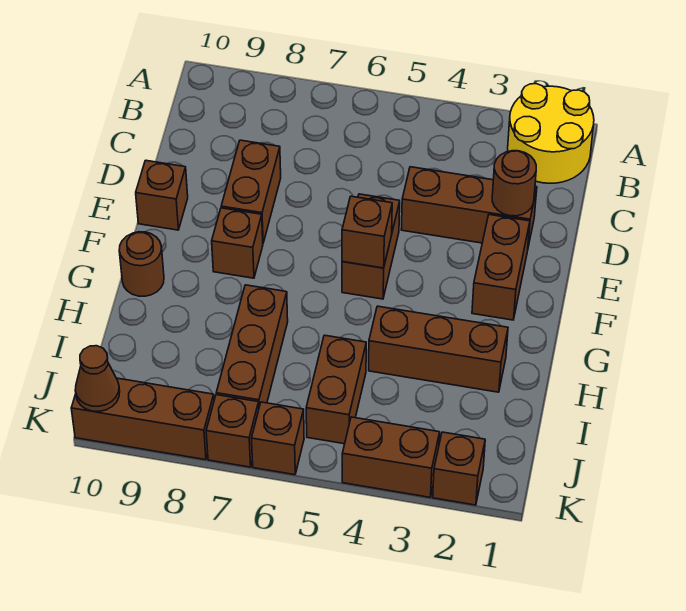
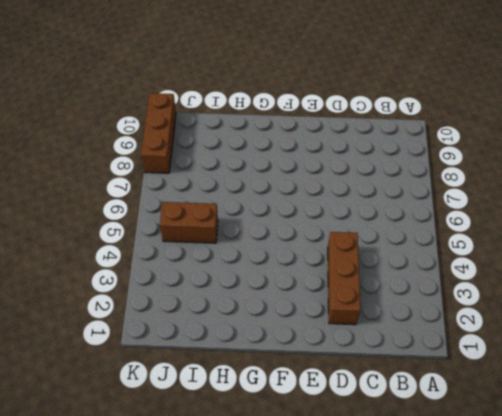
none -> yellow 2x2 round brick [508,84,594,183]
none -> brown 1x2 brick [221,140,281,243]
none -> brown 1x2 brick [472,215,530,320]

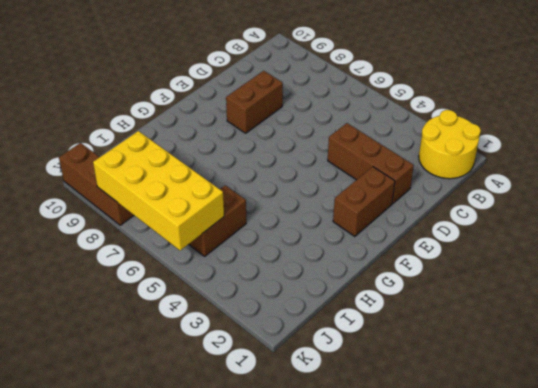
yellow 2x4 brick [93,131,224,250] -> none
none -> brown 1x2 brick [342,194,400,299]
none -> brown 1x1 brick [136,160,188,230]
none -> brown 1x1 brick [212,208,263,278]

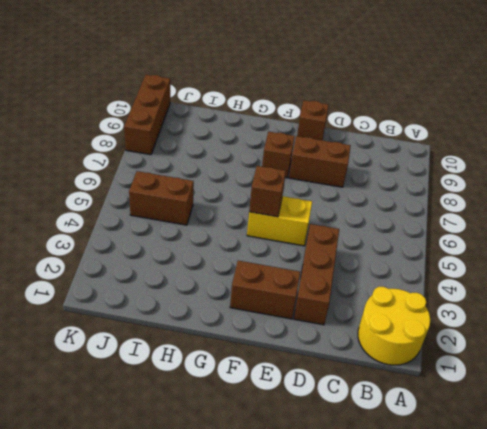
yellow 1x2 brick [247,196,312,246] -> brown 1x2 brick [342,194,400,299]
none -> brown 1x1 round brick [119,232,164,296]
none -> brown 1x3 brick [369,306,508,392]
none -> brown 1x3 brick [216,285,288,406]

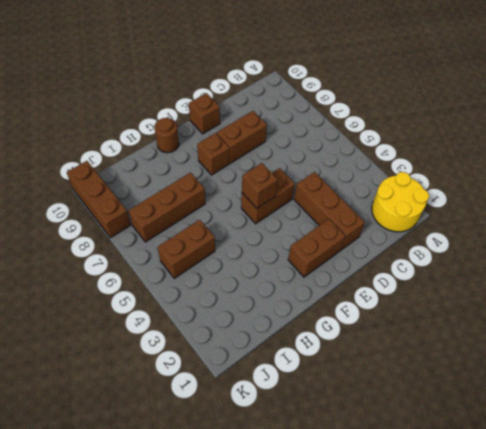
none -> brown 1x3 brick [369,306,508,392]
none -> brown 1x1 brick [433,432,485,505]
none -> brown 1x2 brick [342,417,440,497]

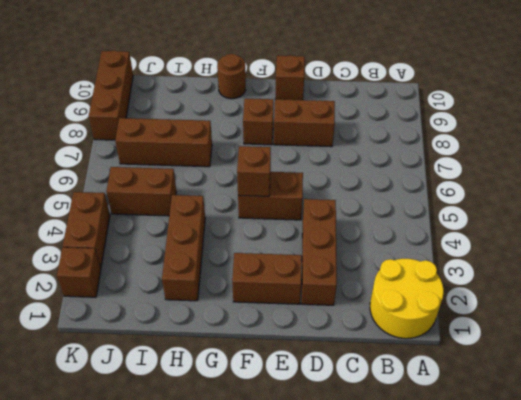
none -> brown 1x1 brick [251,402,304,475]
none -> brown 1x1 brick [206,395,259,467]
none -> brown 1x1 round brick [492,151,536,216]

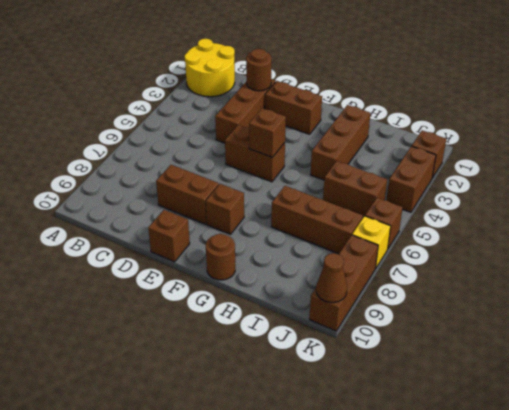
yellow 1x1 brick [352,216,391,269] -> brown 1x1 brick [206,395,259,467]

